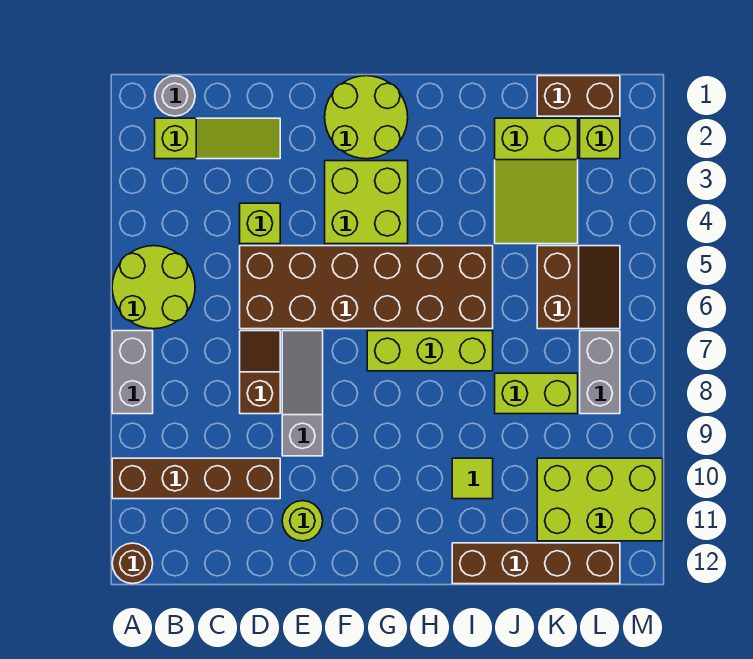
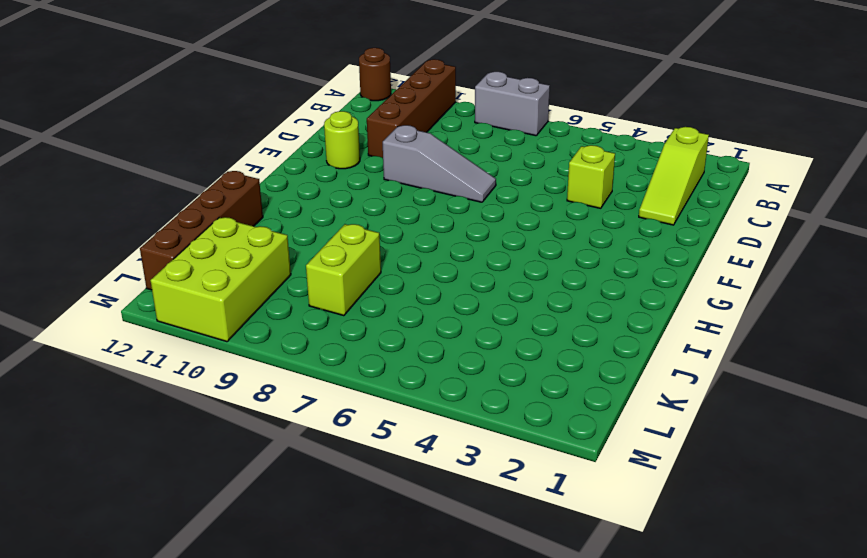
none -> lime 2x2 round brick [112,246,195,329]
none -> grey 1x1 round brick [155,76,195,116]
none -> brown 2x6 brick [240,246,493,329]

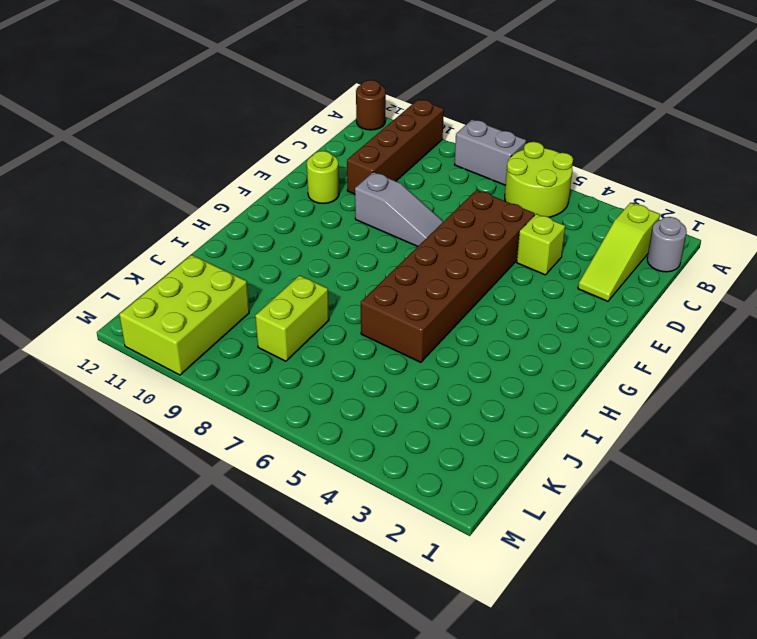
none -> brown 1x2 slope [240,331,280,414]
none -> lime 2x2 round brick [325,76,408,159]
none -> lime 2x2 brick [325,161,408,244]

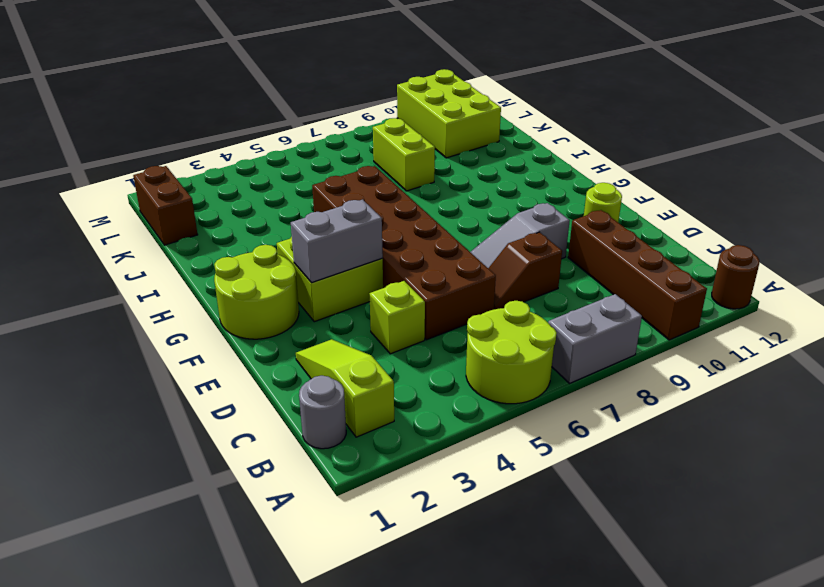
grey 1x2 brick [291,200,383,283] -> grey 1x2 brick moved to [580,331,620,414]
none -> lime 1x3 brick [367,331,493,371]
none -> lime 1x1 tile [452,458,493,499]
none -> brown 1x4 brick [452,543,620,584]

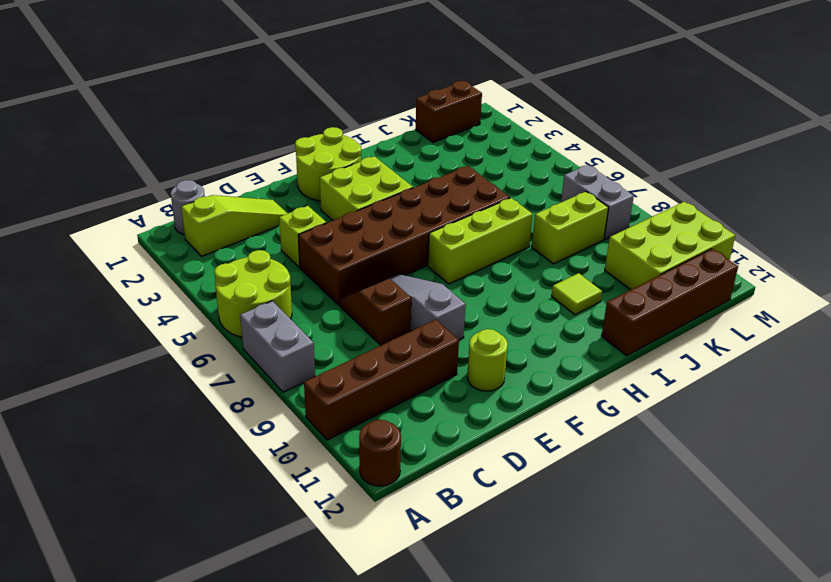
none -> lime 2x3 slope [495,118,578,244]
none -> brown 2x2 slope [537,246,620,329]
none -> lime 1x1 brick [580,118,620,159]

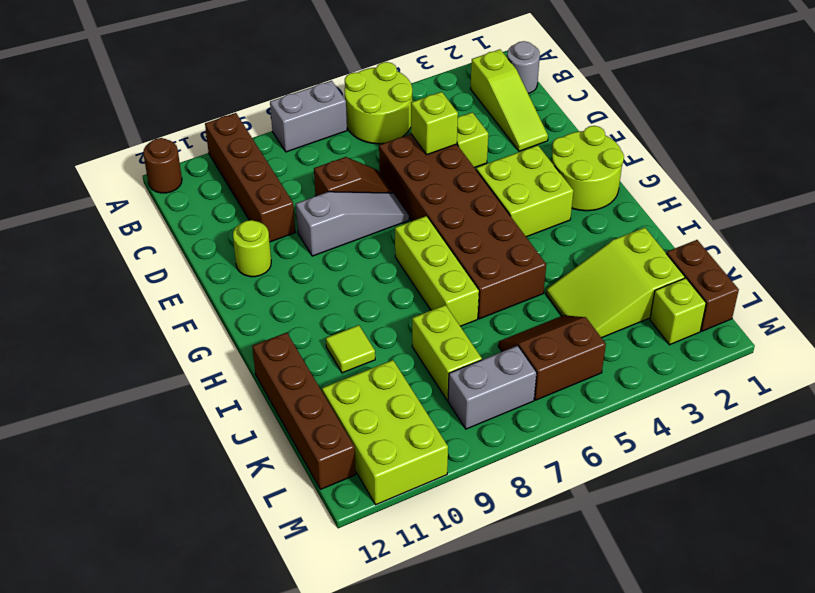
lime 1x1 brick [411,92,458,155] -> none
brown 2x2 slope [498,315,606,400] -> brown 2x2 slope turned to [537,246,620,329]

